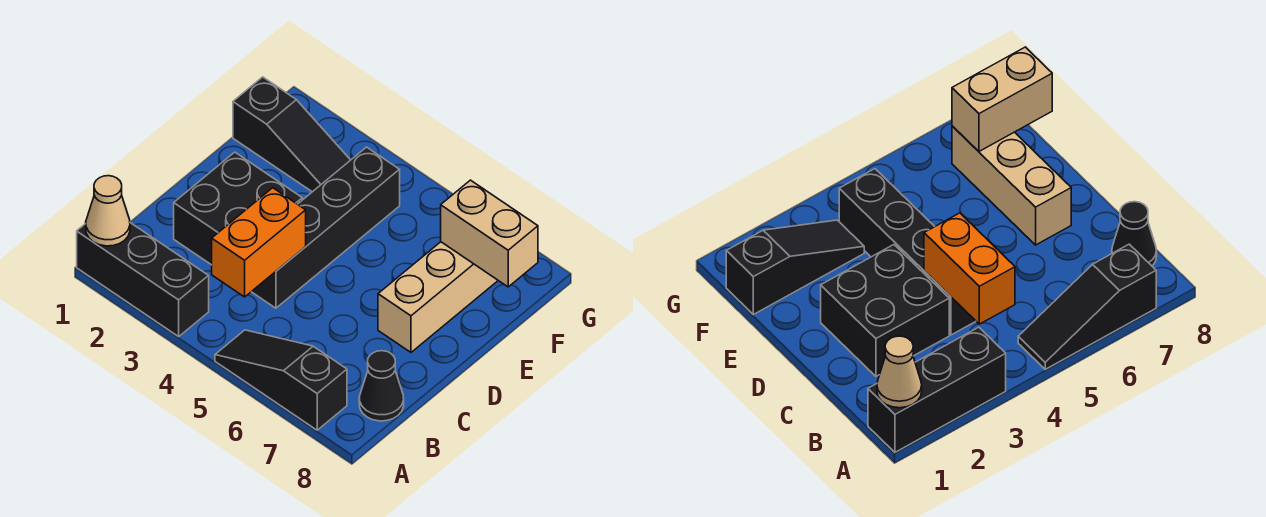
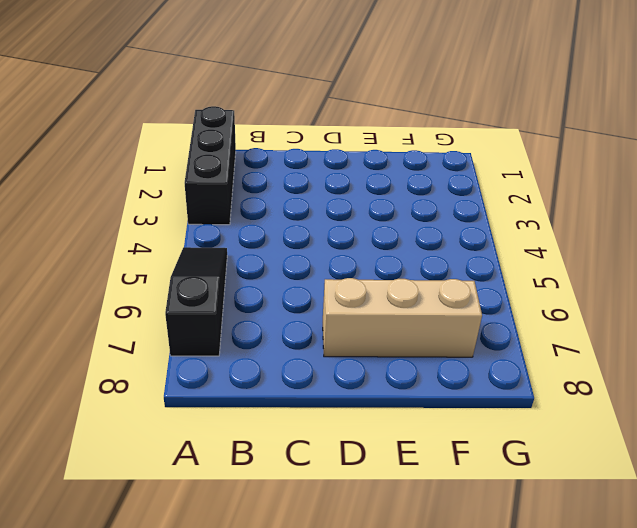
none -> black 1x1 cone [359,351,404,421]
none -> black 2x2 brick [174,152,302,265]

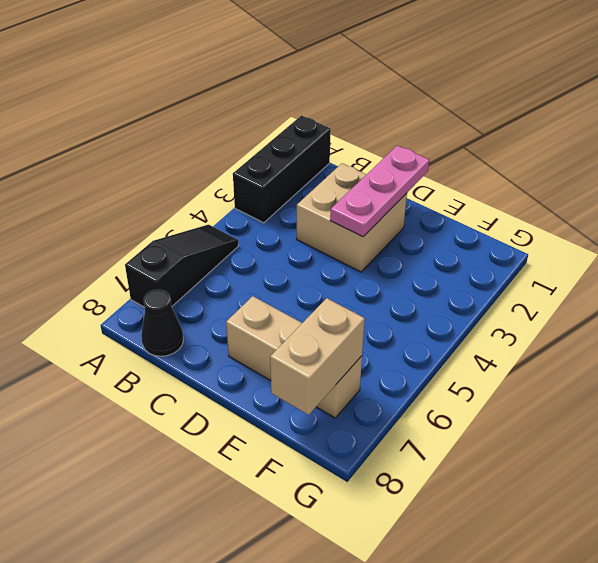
tan 2x2 brick [297,163,407,272] -> black 2x2 brick [174,152,302,265]
pink 1x3 plate [330,145,429,237] -> none
none -> black 1x4 brick [252,147,400,308]
none -> black 1x3 slope [233,77,350,192]

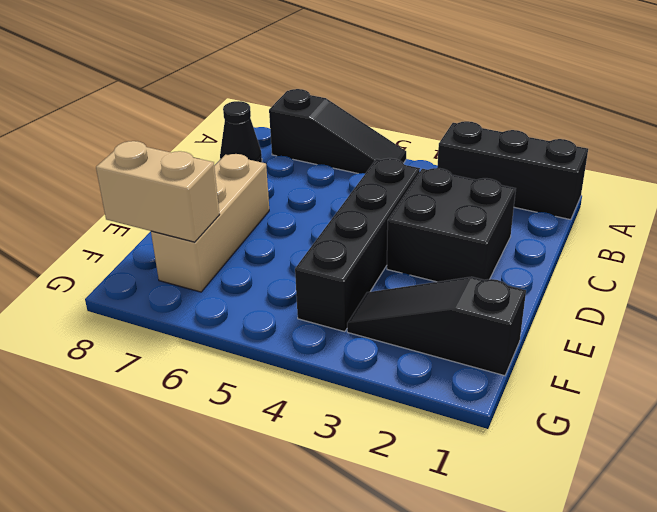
none -> tan 1x1 cone [86,176,130,246]
none -> orange 1x2 brick [212,188,306,297]

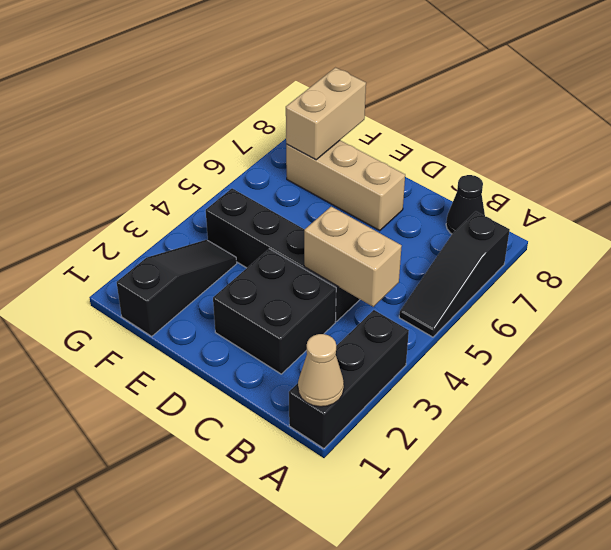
tan 1x2 brick [304,207,402,307] -> orange 1x2 brick [212,188,306,297]

